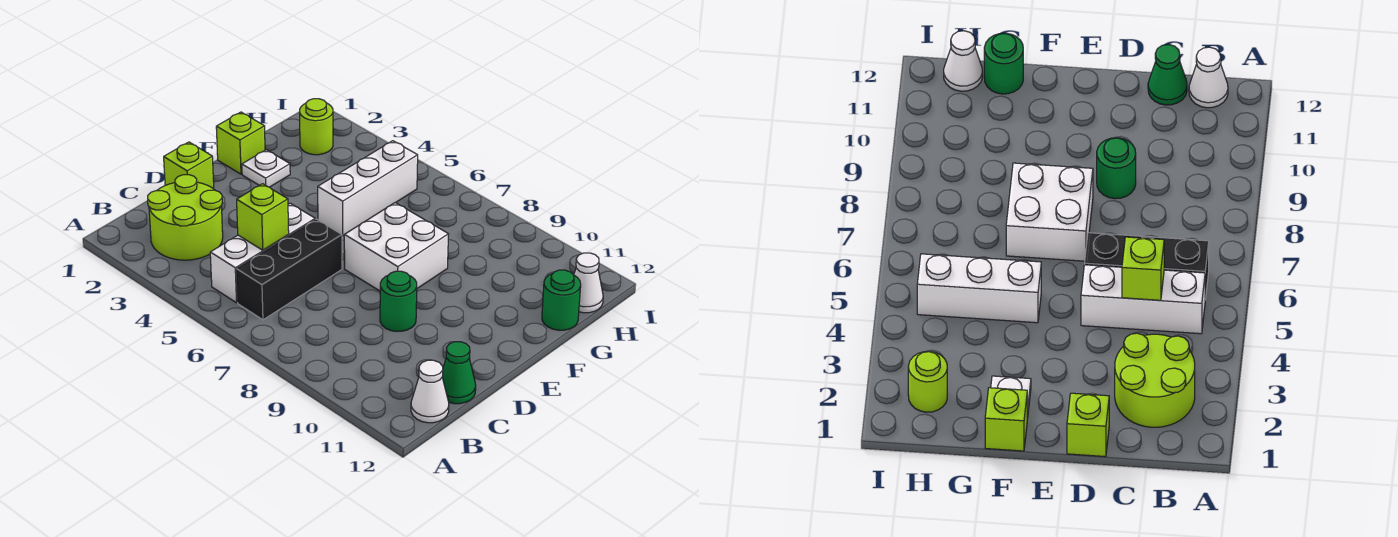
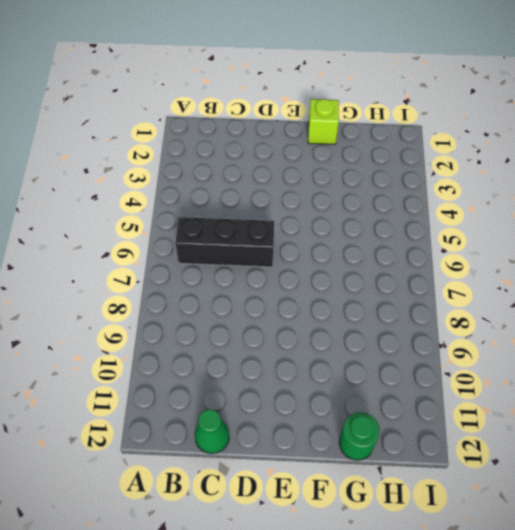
none -> lime 2x2 round brick [148,175,223,260]
none -> white 1x3 brick [210,203,315,303]
none -> white 1x1 cone [411,360,449,423]

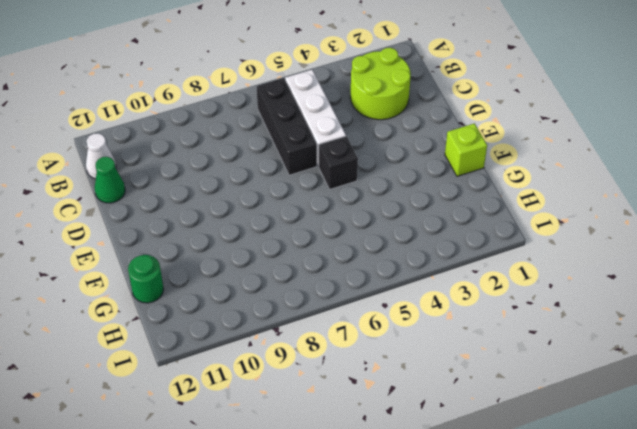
black 1x1 brick [319,136,358,189] -> none
none -> lime 1x1 brick [164,142,214,189]
none -> green 1x1 round brick [380,271,417,331]
none -> white 2x2 brick [344,203,449,291]

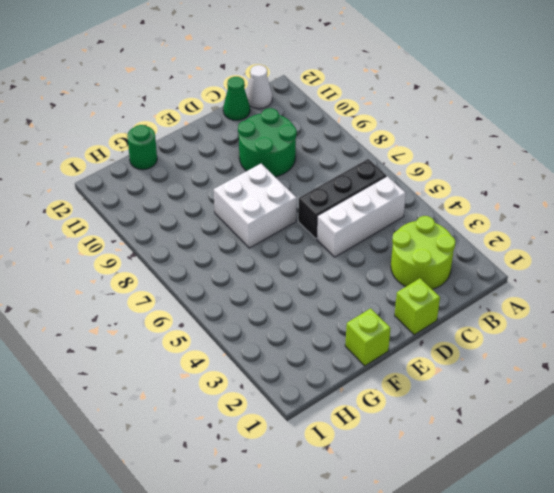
green 2x2 round brick [238,108,297,177] -> green 1x1 round brick [380,271,417,331]
none -> white 1x1 plate [242,150,290,187]
none -> white 1x3 brick [318,141,418,236]
none -> lime 1x1 round brick [300,99,333,155]

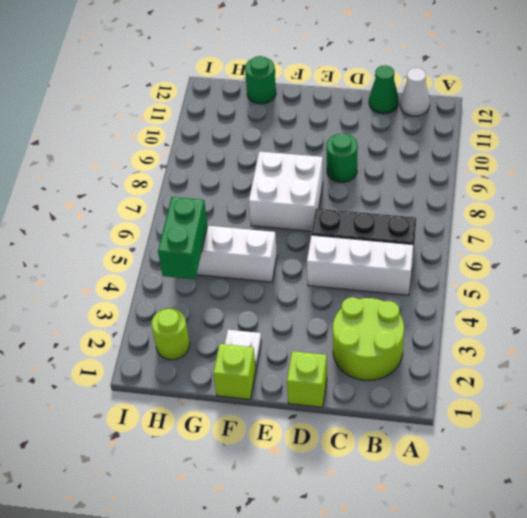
green 1x2 brick [158,197,208,279] -> none
none -> white 1x1 cone [574,253,603,313]
none -> lime 1x1 brick [237,184,289,250]

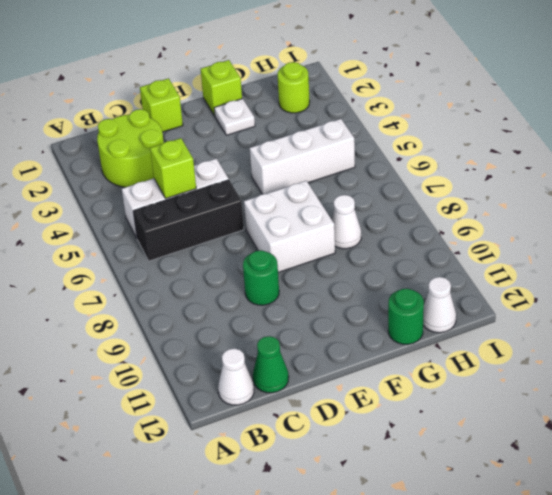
white 1x1 cone [331,195,361,249] -> none

